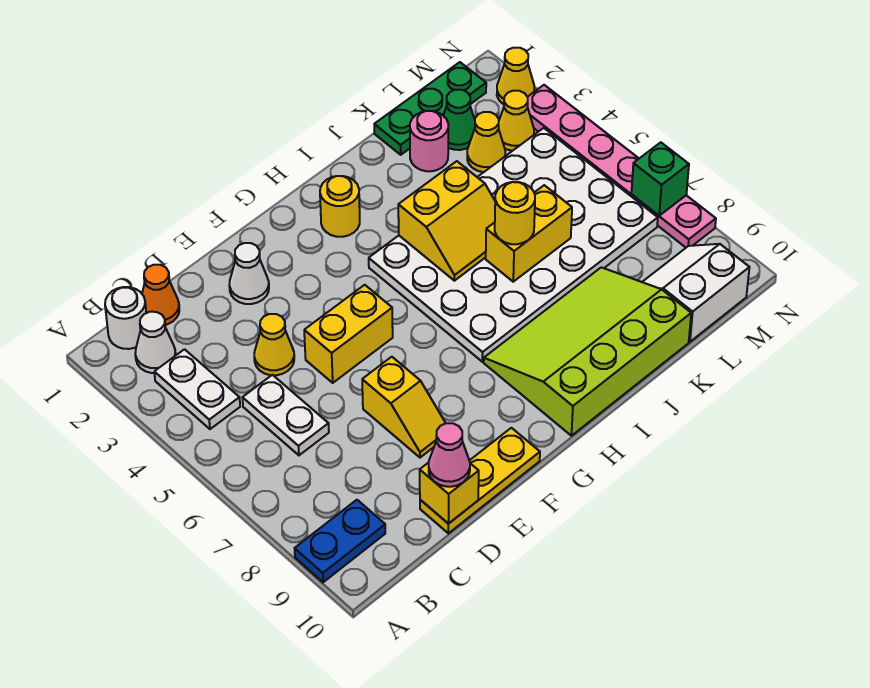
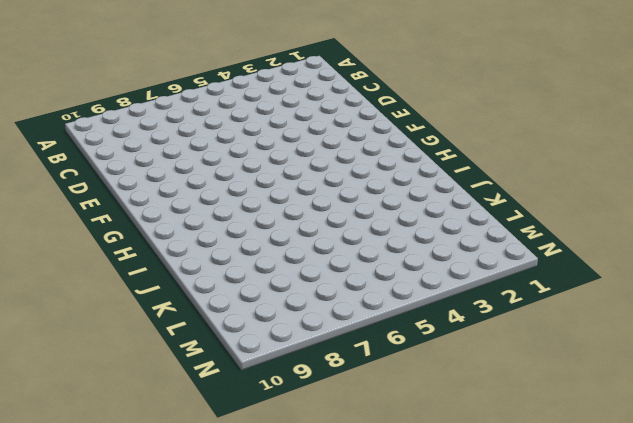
none -> blue 1x2 plate [295,500,385,582]
none -> white 1x1 round brick [105,287,146,349]
none -> white 1x1 cone [135,312,176,373]

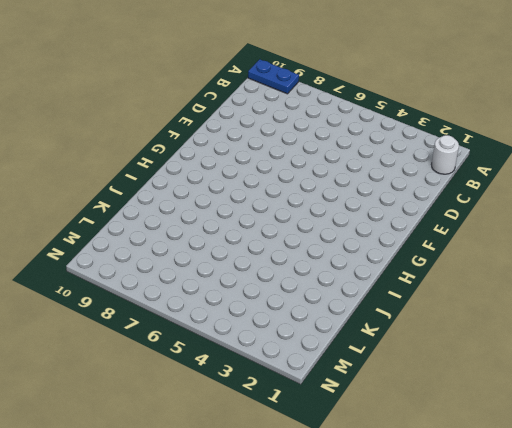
blue 1x2 plate [248,59,299,94] -> blue 1x2 plate turned to [295,500,385,582]
none -> white 1x1 cone [135,312,176,373]
none -> white 1x2 plate [154,349,240,429]
none -> orange 1x1 cone [142,265,179,325]

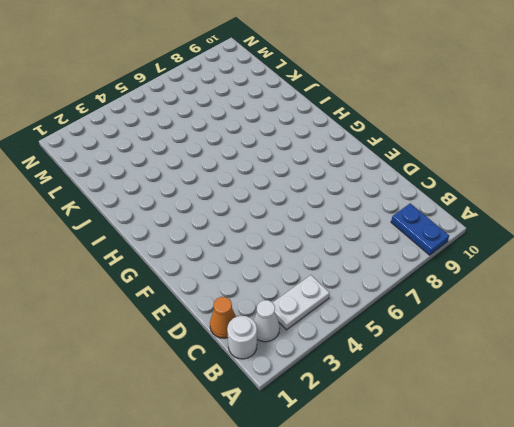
none -> white 1x2 plate [242,375,329,455]
none -> yellow 1x1 cone [254,314,294,375]
none -> yellow 1x3 plate [420,428,540,533]

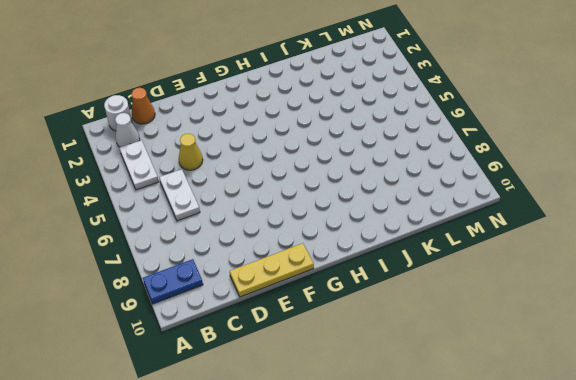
none -> white 1x1 cone [229,243,269,304]
none -> yellow 1x2 brick [304,285,393,383]
none -> yellow 1x2 slope [362,357,446,458]

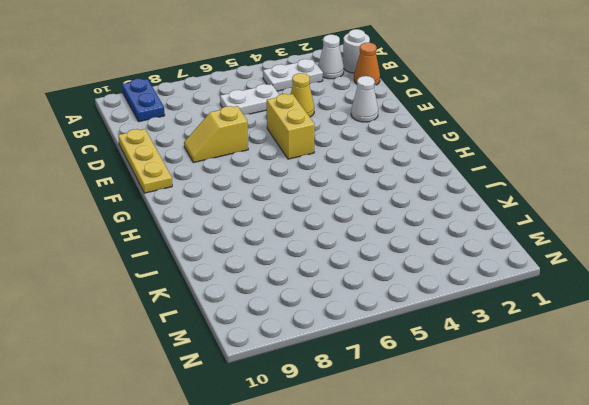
none -> yellow 1x1 round brick [320,176,360,237]
none -> white 4x6 plate [369,128,658,362]
none -> lime 3x4 slope [484,267,691,436]

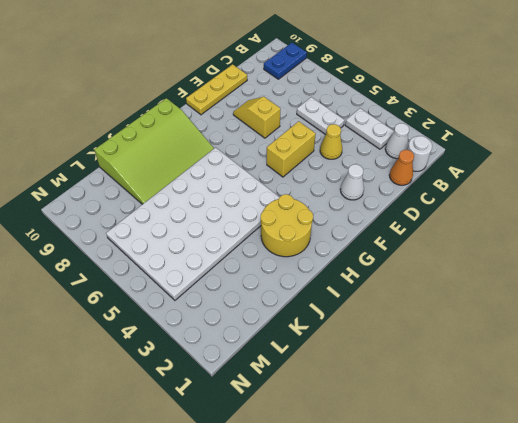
yellow 2x2 round brick [261,194,313,257] -> yellow 1x1 round brick [320,176,360,237]
none -> green 1x3 plate [374,62,486,155]
none -> pink 1x1 round brick [410,111,448,171]
none -> green 1x1 cone [443,90,475,150]

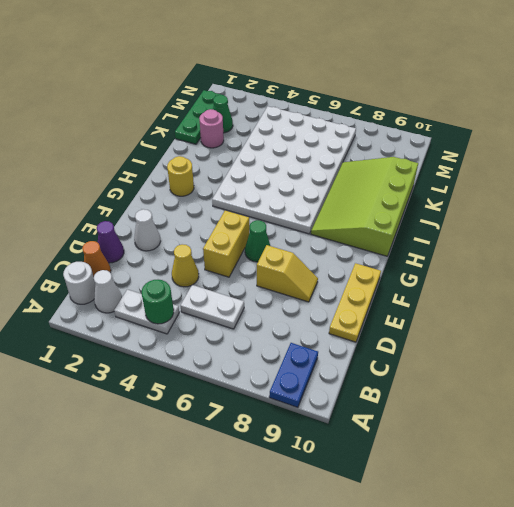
green 1x1 round brick [142,280,174,324] -> none
purple 1x1 cone [97,221,124,263] -> none
green 1x1 cone [245,220,270,262] -> none
none -> yellow 1x1 cone [467,112,505,172]
none -> white 2x2 slope [643,244,749,342]
none -> yellow 1x1 cone [499,91,534,151]

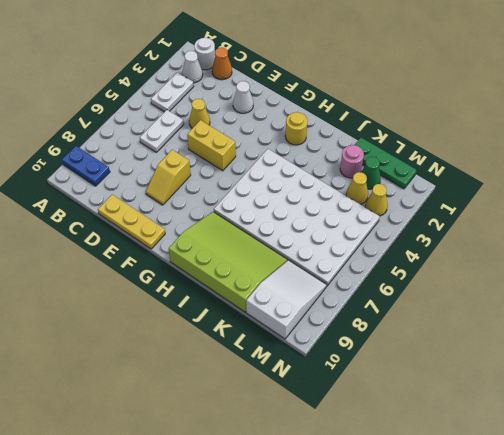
white 2x3 slope [246,260,327,339] -> white 2x2 slope [643,244,749,342]
none -> yellow 1x1 cone [497,48,534,104]
none -> pink 1x6 plate [528,85,716,247]
none -> yellow 1x1 brick [420,463,479,524]

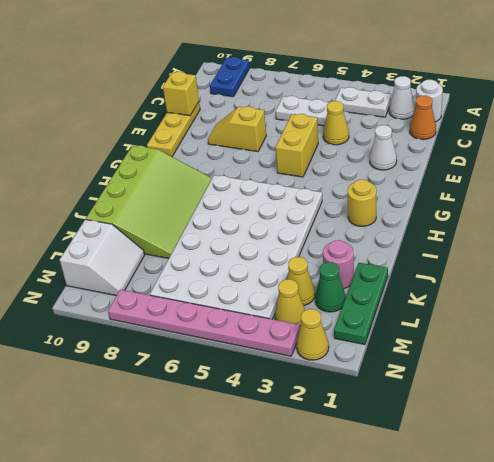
none -> yellow 2x2 slope [398,161,495,281]
none -> yellow 1x2 brick [486,185,572,282]
none -> green 1x1 brick [631,142,689,216]

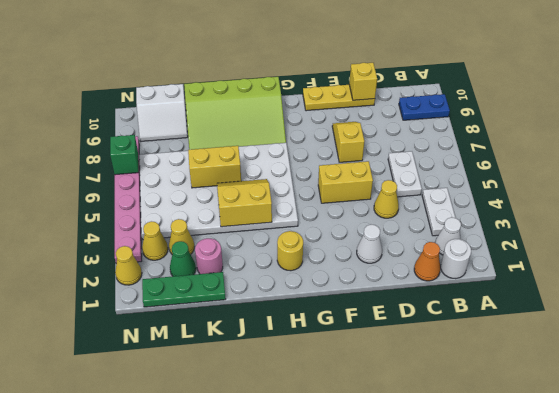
none -> pink 1x1 cone [429,423,470,487]
none -> yellow 1x1 round brick [495,182,535,244]

